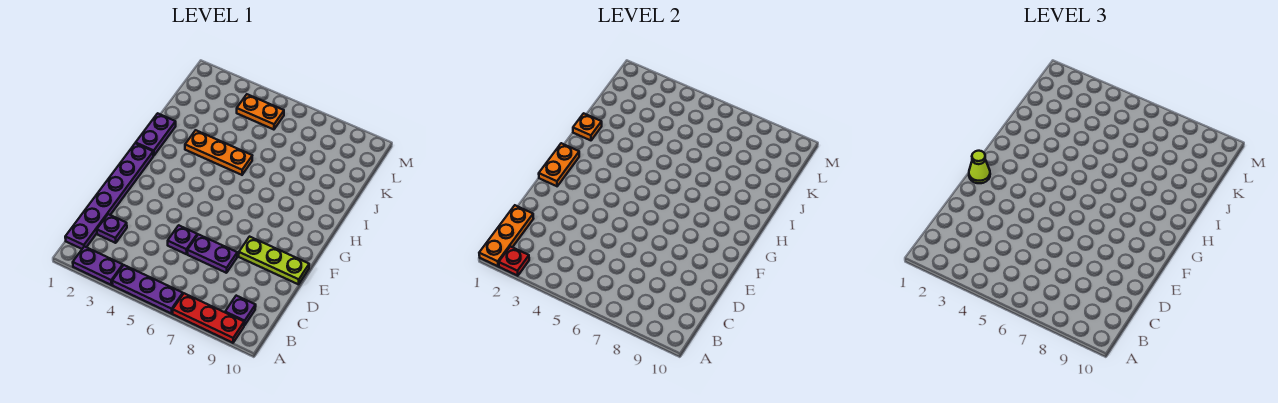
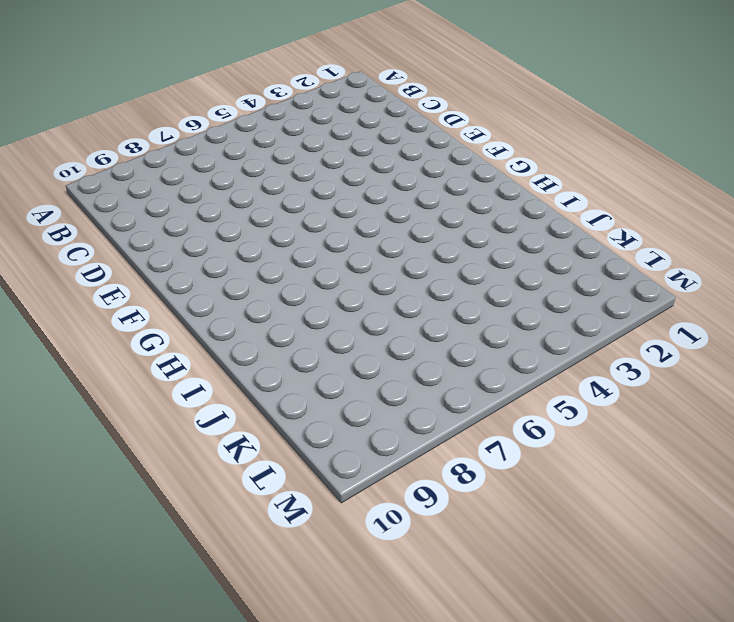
none -> purple 1x2 plate [73,246,123,285]
none -> purple 1x3 plate [112,265,183,314]
none -> red 1x3 plate [173,293,244,343]

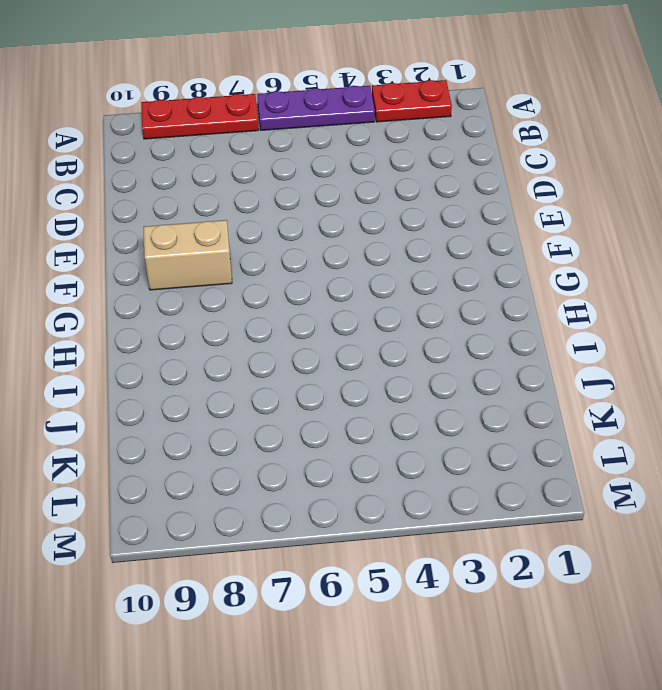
red 1x2 plate [372,80,452,122] -> purple 1x2 plate [73,246,123,285]
tan 1x2 brick [143,220,232,290] -> none
none -> purple 1x6 plate [65,143,153,249]
none -> purple 1x1 plate [225,296,256,326]
none -> purple 1x1 plate [97,214,127,243]

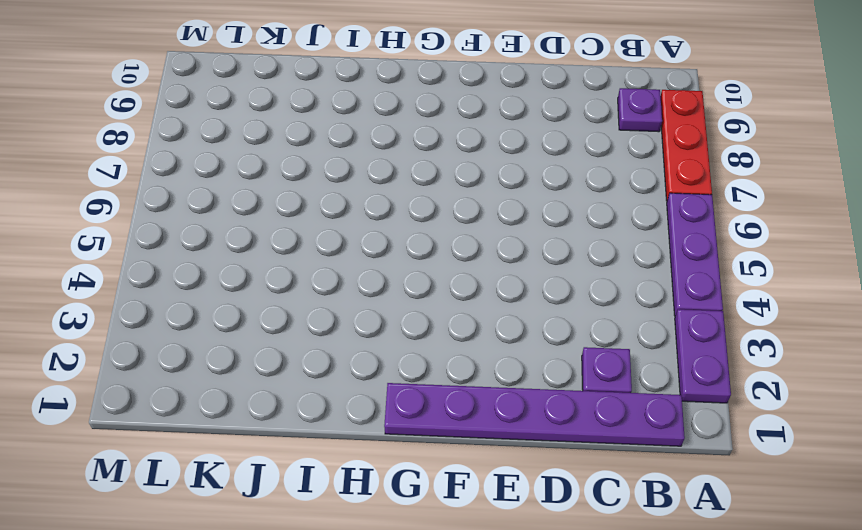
none -> purple 1x1 plate [168,225,197,254]
none -> purple 1x2 plate [187,234,237,273]
none -> lime 1x3 plate [239,237,309,284]

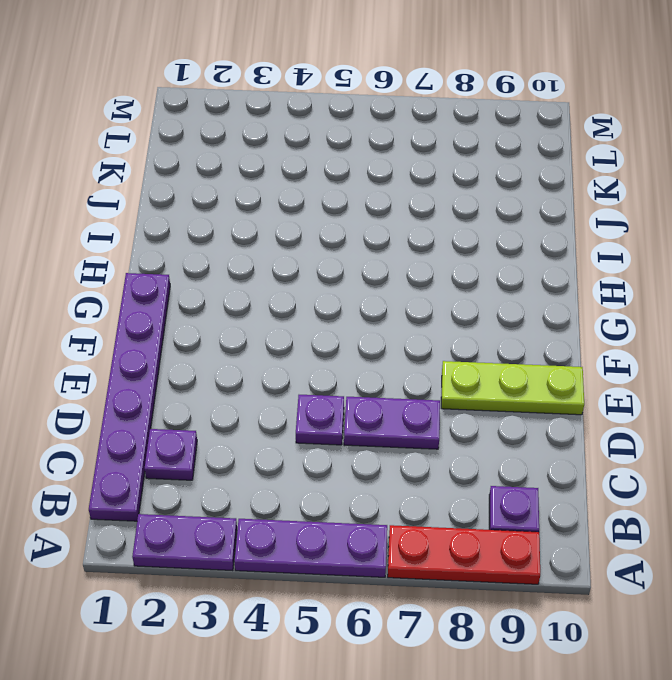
none -> purple 1x2 plate [136,113,176,156]
none -> orange 1x3 plate [185,130,252,175]
none -> orange 1x2 plate [237,94,284,130]

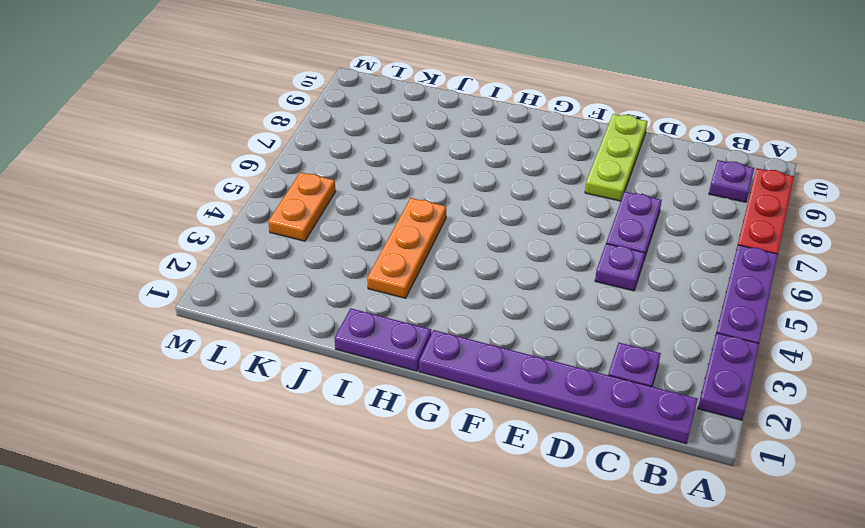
none -> orange 1x3 plate [479,205,534,266]
none -> red 1x1 plate [499,246,529,276]
none -> orange 1x2 plate [539,143,579,186]

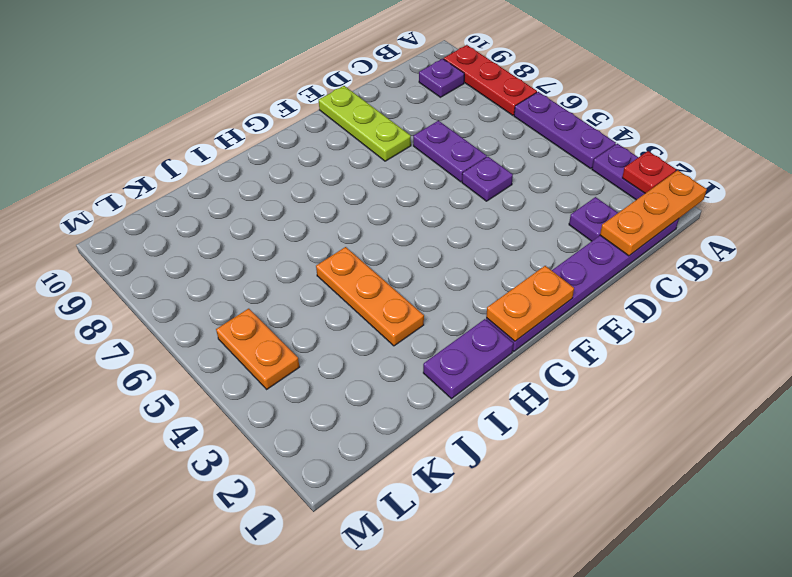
none -> orange 1x1 plate [573,113,602,140]
none -> lime 1x1 cone [969,151,990,183]

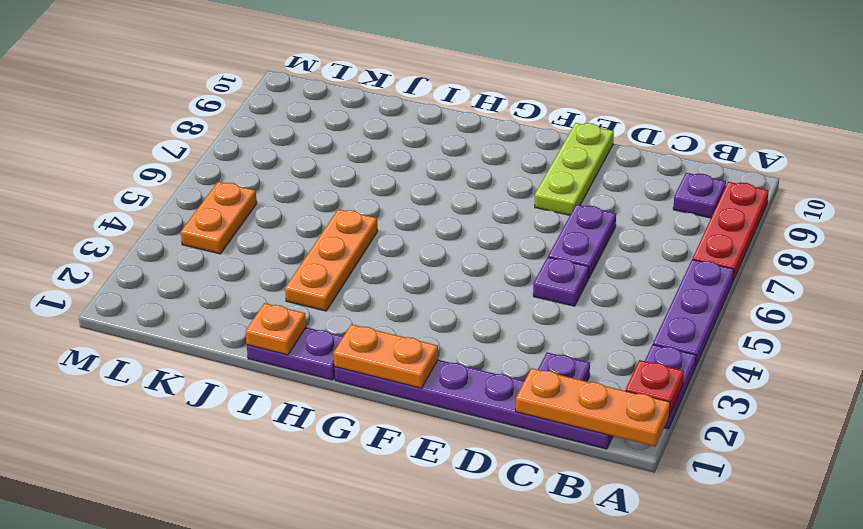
none -> lime 1x1 cone [969,151,990,183]

